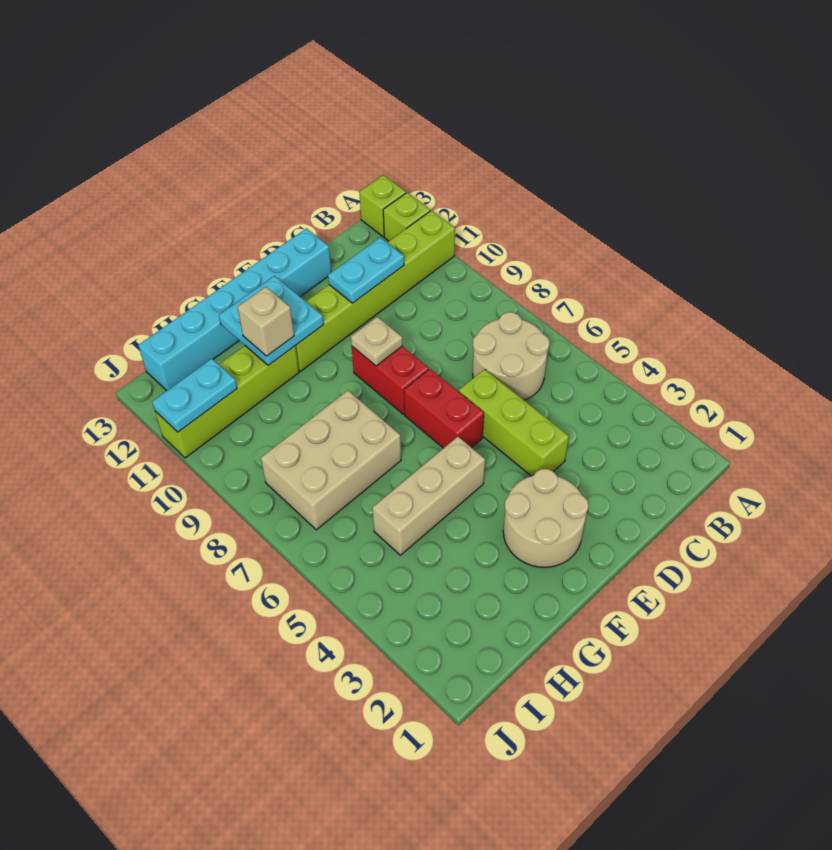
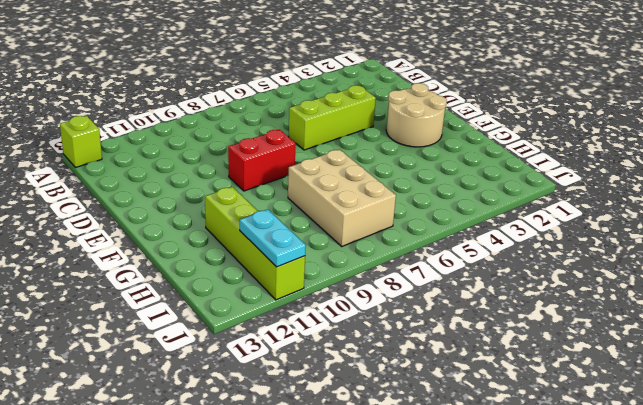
none -> lime 1x6 brick [296,211,455,371]
none -> lime 1x1 brick [383,193,430,241]
none -> tan 2x2 round brick [473,312,549,400]

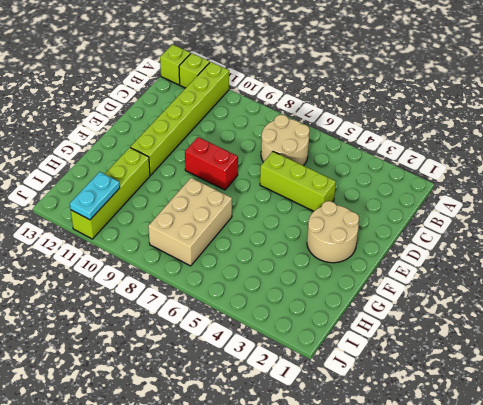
none -> cyan 1x6 brick [139,228,331,391]
none -> red 1x2 brick [404,369,484,448]
none -> tan 1x3 brick [372,437,485,555]

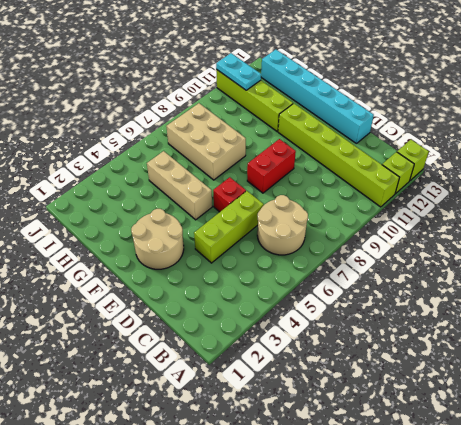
red 1x1 brick [213,177,246,212] -> red 1x2 brick [404,369,484,448]
none -> cyan 1x2 plate [328,238,404,303]
none -> tan 1x1 plate [351,317,402,366]
none -> cyan 2x2 plate [219,276,324,365]

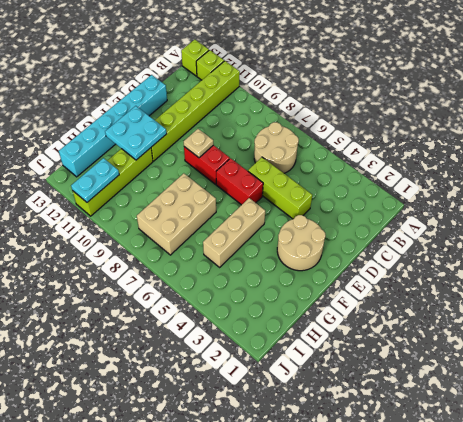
none -> cyan 1x2 plate [328,238,404,303]
none -> tan 1x1 brick [237,287,294,356]

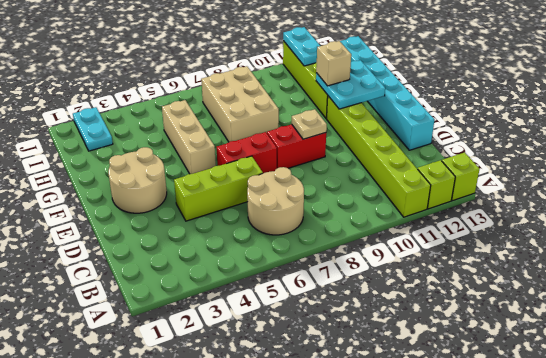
cyan 1x2 plate [73,107,113,151] -> cyan 1x2 plate moved to [328,238,404,303]

